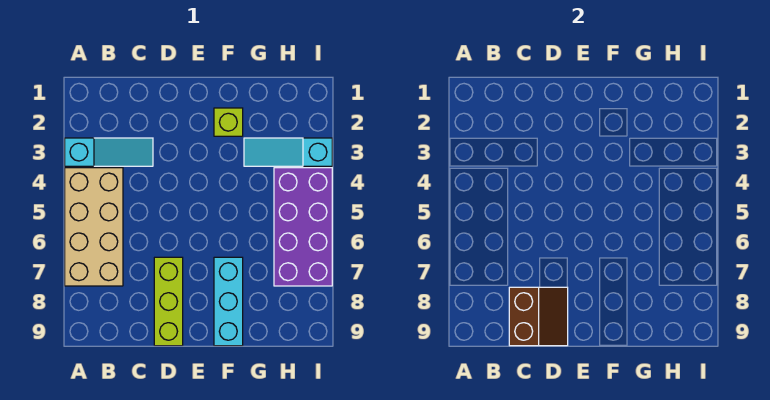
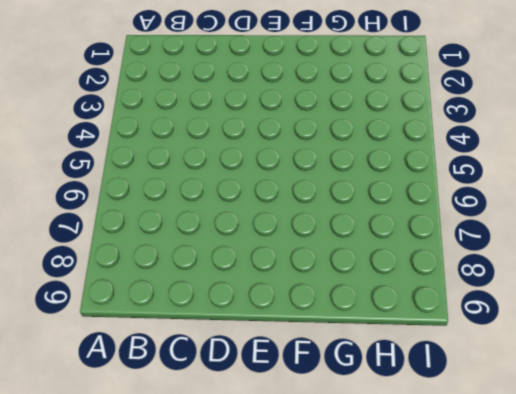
none -> cyan 1x3 slope [65,138,153,166]
none -> tan 2x4 brick [65,168,123,286]

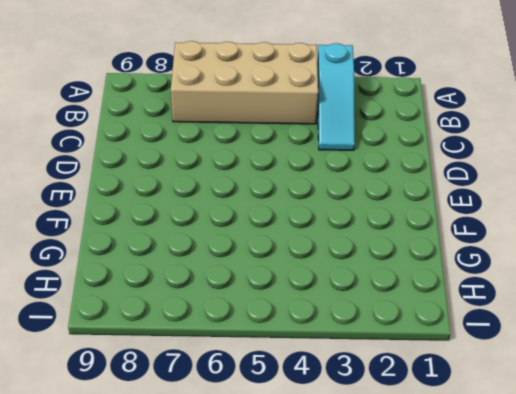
none -> lime 1x3 brick [154,257,183,346]
none -> lime 1x1 brick [214,108,243,136]

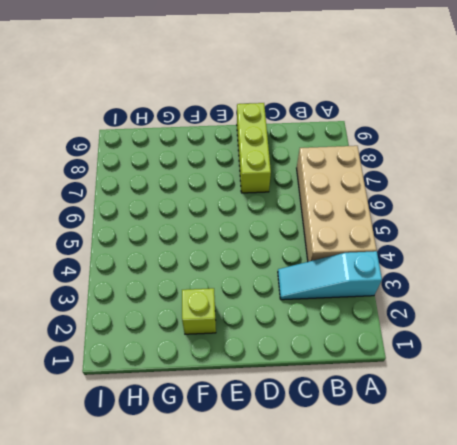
none -> cyan 1x3 brick [214,257,243,346]
none -> cyan 1x3 slope [244,138,332,166]

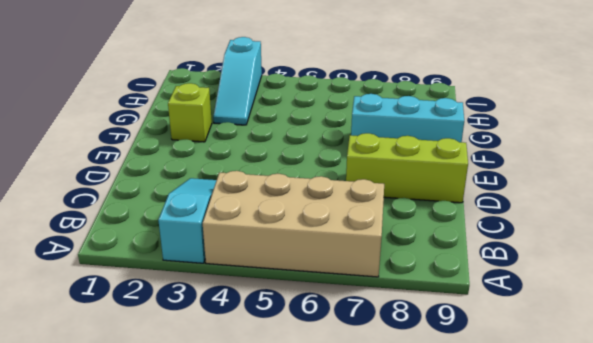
none -> purple 2x4 brick [274,168,332,286]
none -> brown 2x2 slope [509,287,568,346]

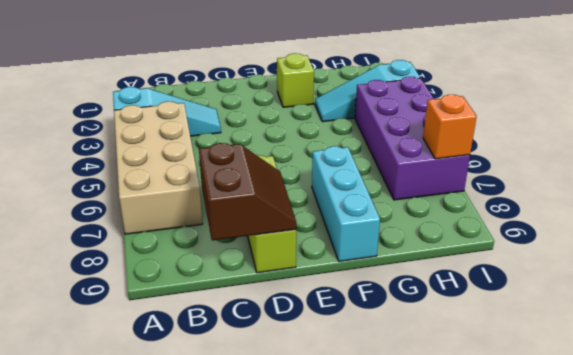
orange 1x1 brick [423,95,477,159] -> none

